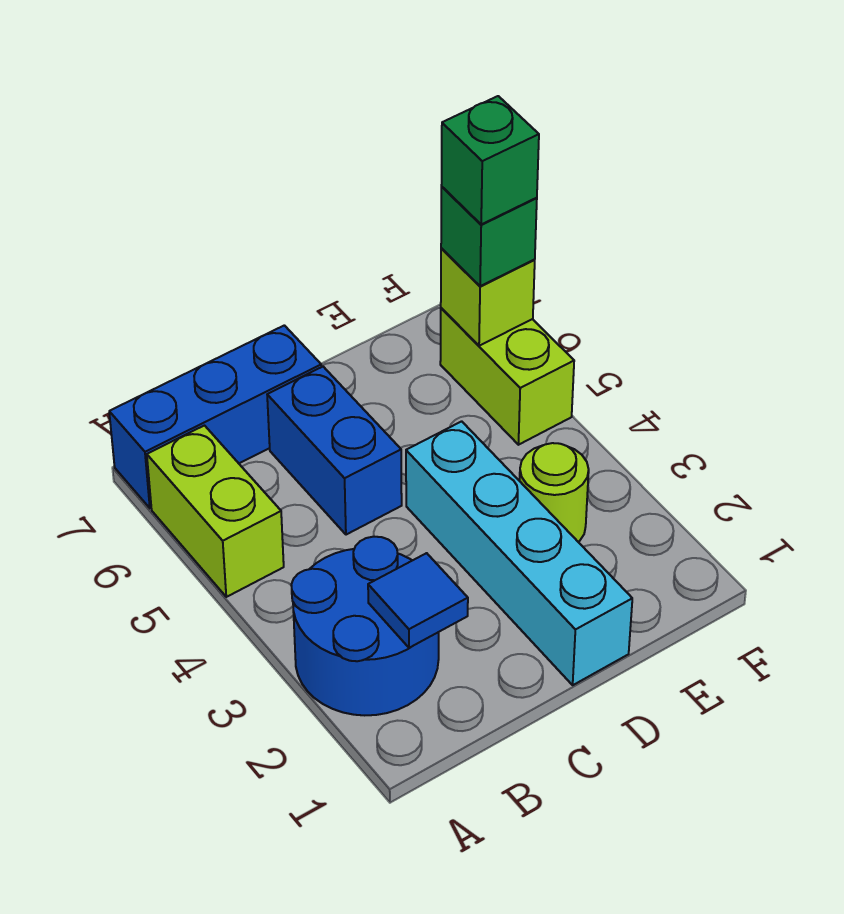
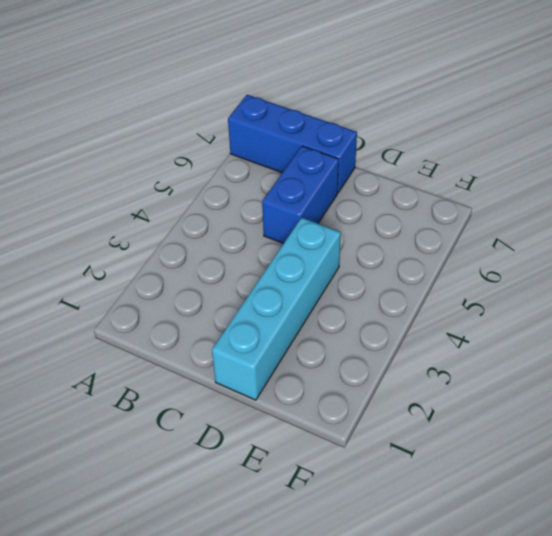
none -> blue 2x2 round brick [291,537,439,715]
none -> lime 1x2 brick [147,426,284,597]

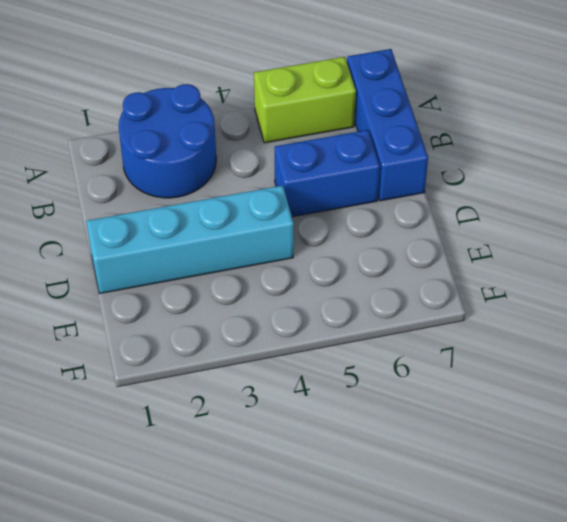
none -> lime 1x1 round brick [520,443,589,542]
none -> lime 1x2 brick [440,308,574,445]

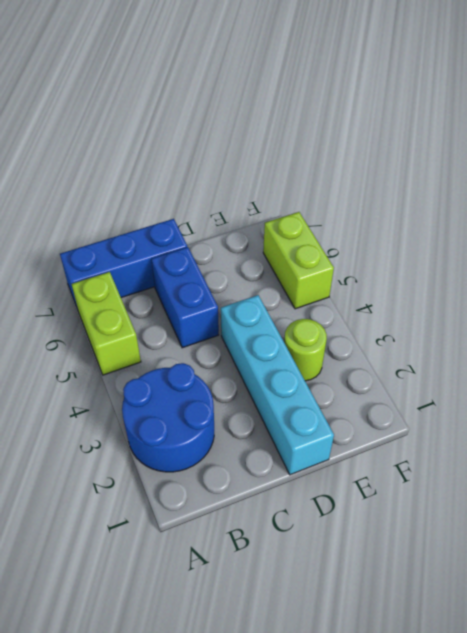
none -> blue 1x1 tile [368,553,468,648]
none -> lime 1x1 brick [441,248,535,346]

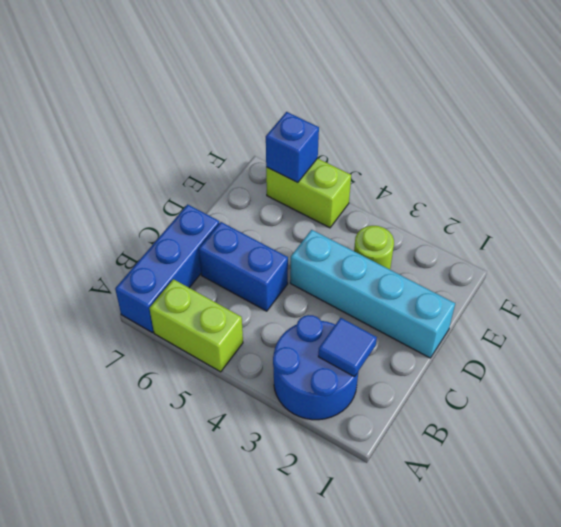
blue 1x1 brick [266,112,319,183] -> lime 1x1 brick [441,248,535,346]
none -> green 1x1 brick [441,187,537,286]
none -> green 1x1 brick [441,96,539,224]

